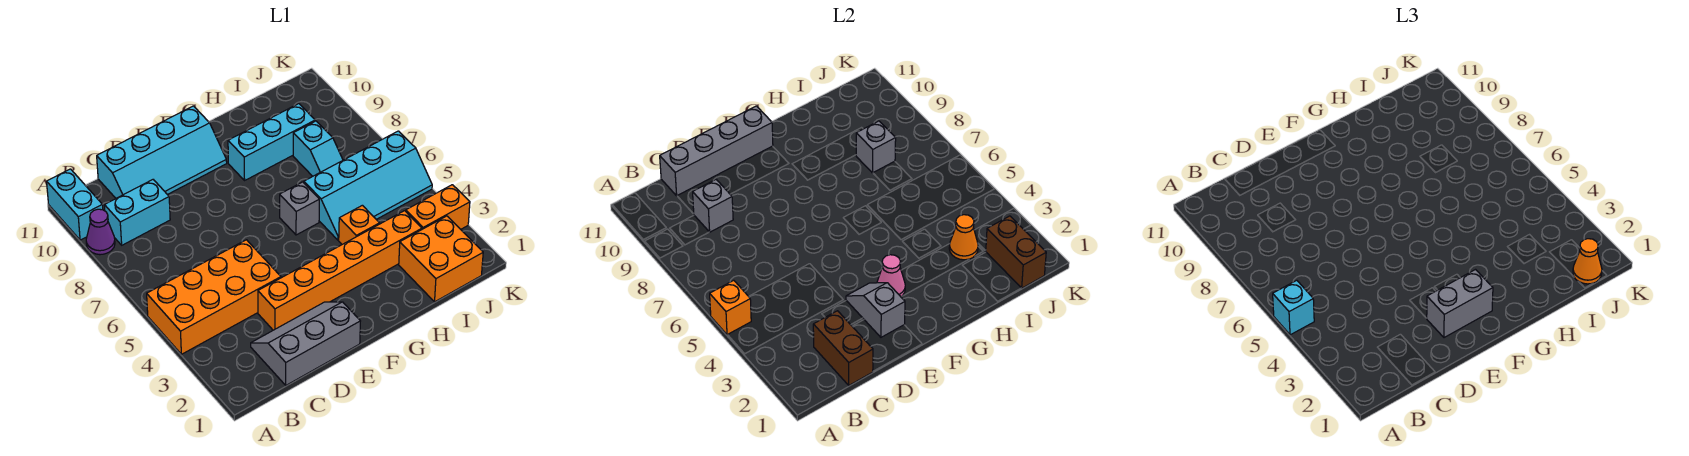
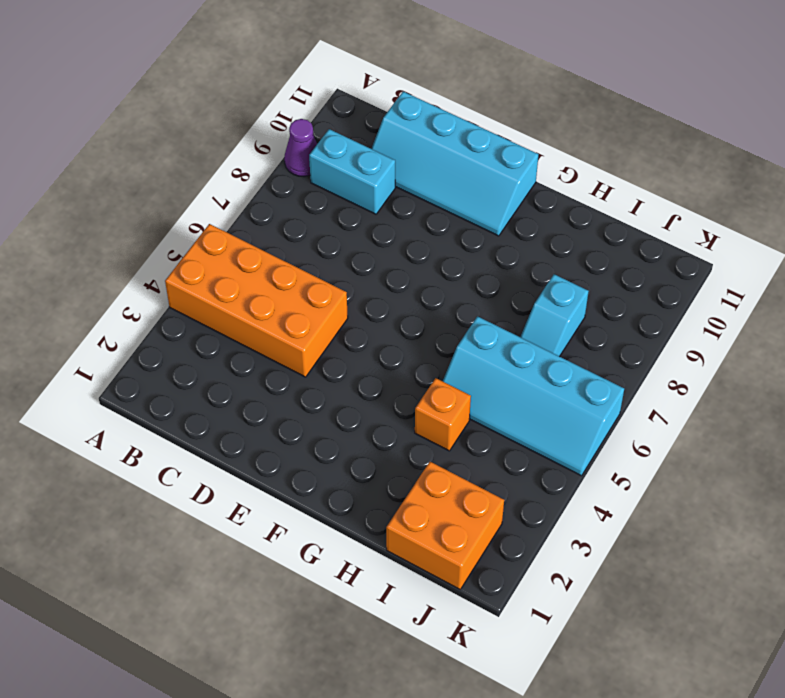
none -> cyan 1x2 brick [47,169,103,240]
none -> grey 2x3 slope [251,302,360,385]
none -> orange 1x6 brick [258,211,422,330]

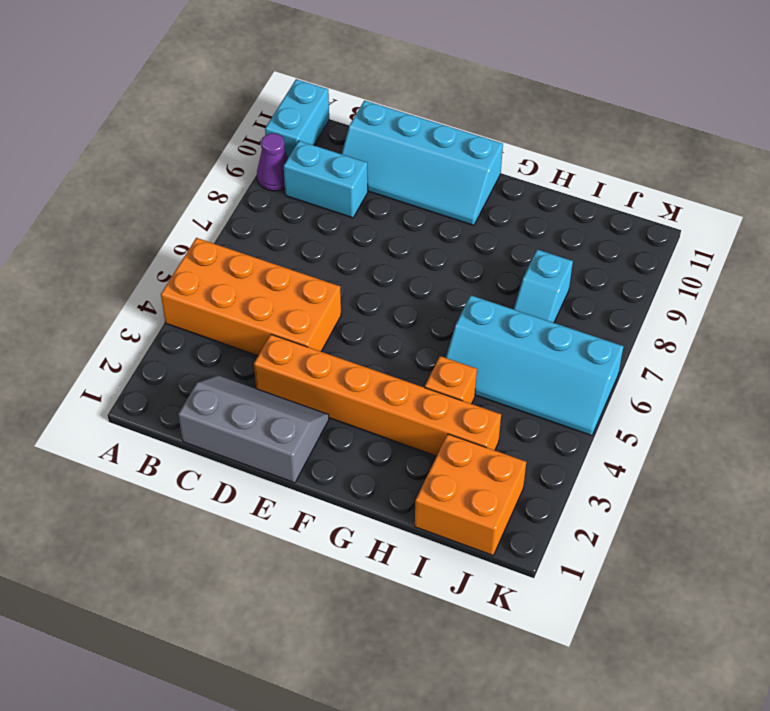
none -> grey 1x1 brick [280,182,319,235]
none -> cyan 1x3 brick [228,104,315,180]
none -> orange 1x2 brick [406,185,470,229]

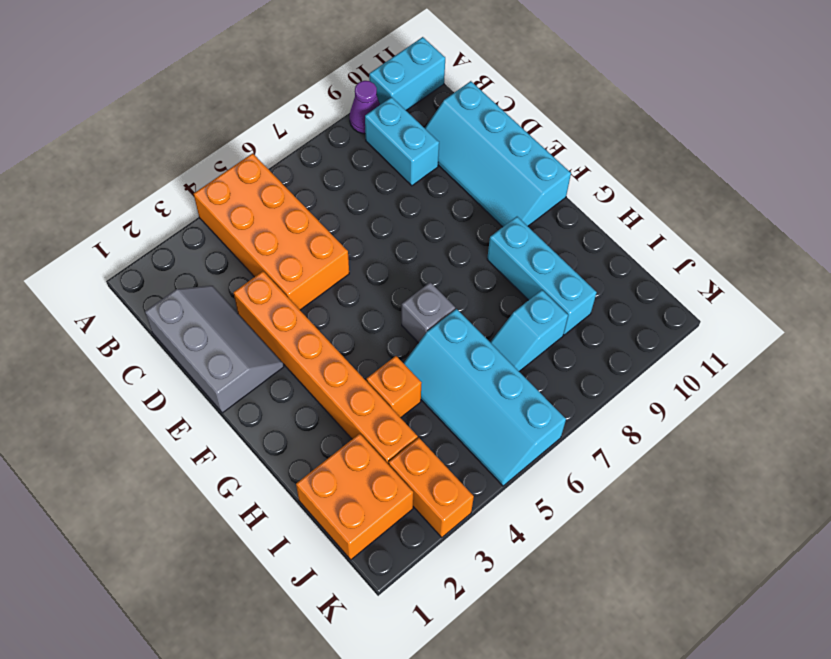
none -> orange 1x1 brick [710,280,751,335]
none -> brown 1x2 brick [813,311,873,385]
none -> grey 1x1 brick [693,180,733,232]

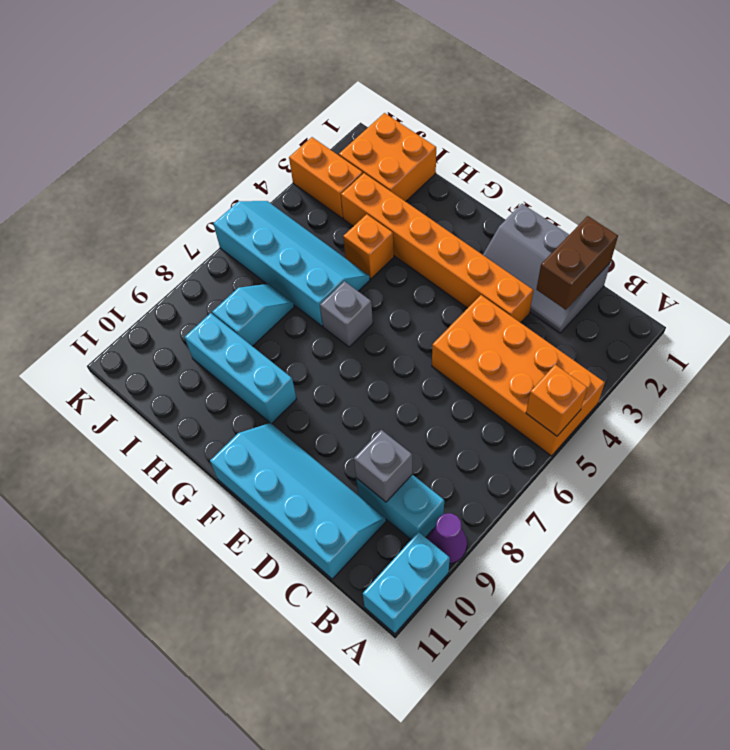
none -> grey 1x4 brick [660,106,773,196]
none -> grey 1x2 slope [846,283,905,337]
none -> pink 1x1 cone [877,255,905,297]

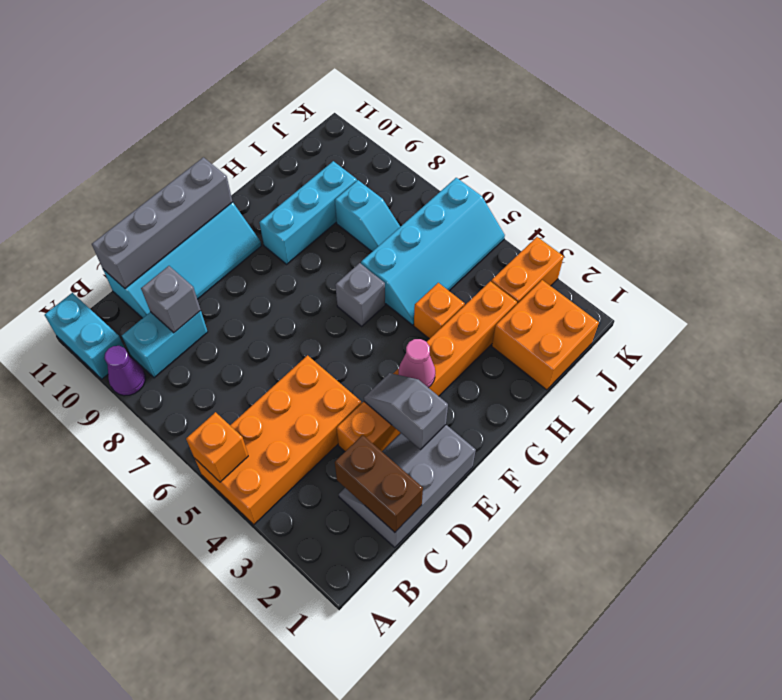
none -> orange 1x1 cone [949,215,978,260]
none -> grey 1x1 brick [856,121,896,173]
none -> brown 1x2 brick [986,216,1046,288]

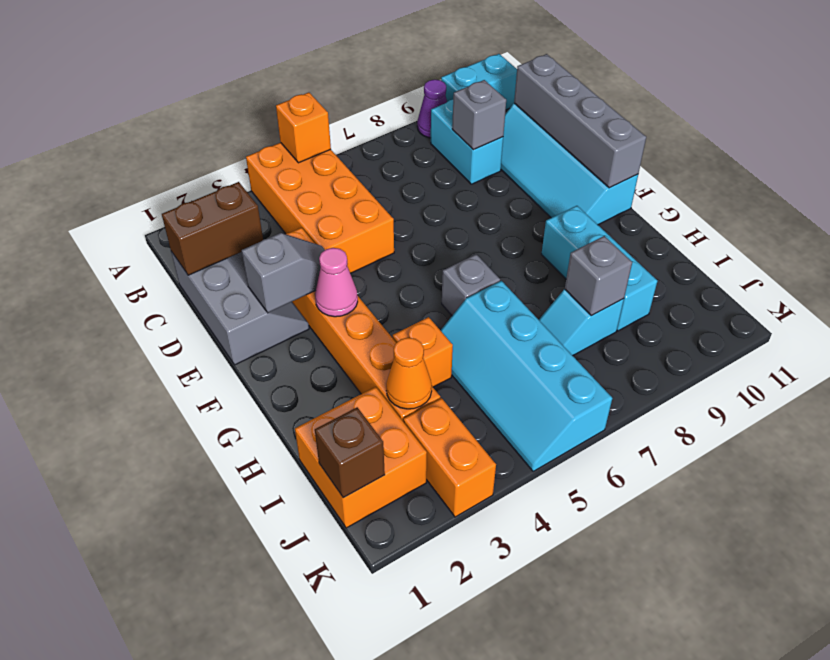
brown 1x1 brick [315,407,385,498] -> brown 1x2 brick [986,216,1046,288]
none -> cyan 1x1 brick [1273,280,1314,335]
none -> grey 1x2 brick [1427,270,1493,338]
none -> orange 1x1 cone [1573,239,1602,284]

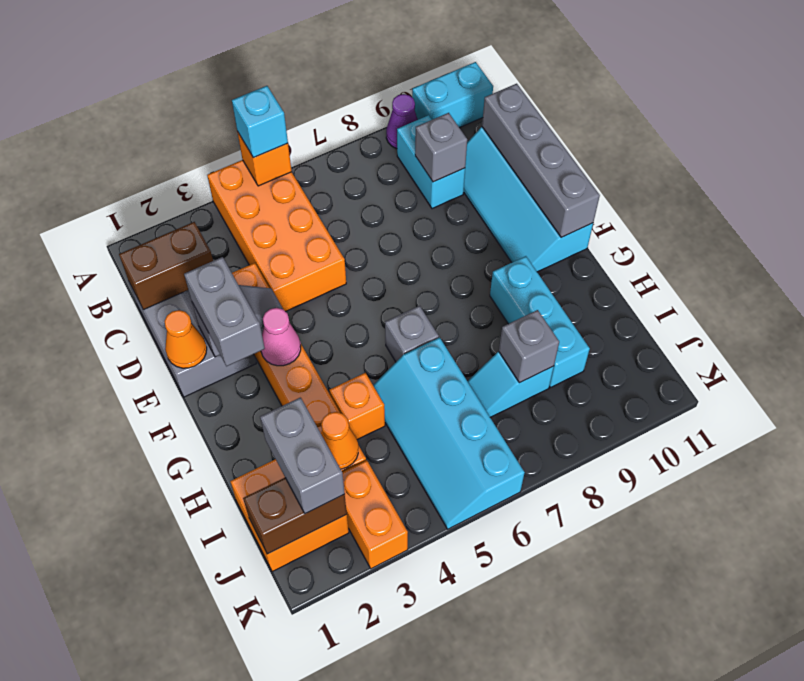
orange 1x1 cone [165,310,207,368] -> orange 1x1 cone moved to [1573,239,1602,284]
grey 1x2 brick [260,398,345,514] -> none

